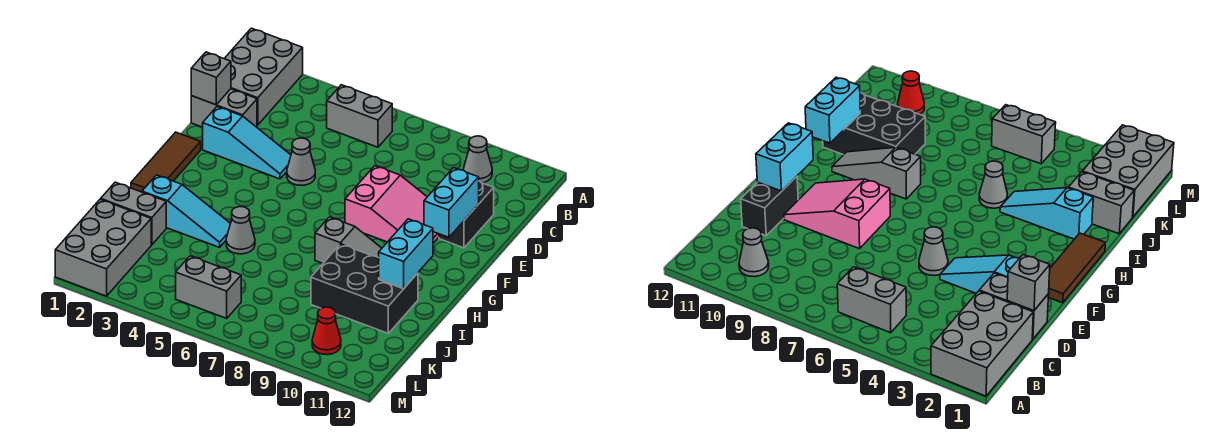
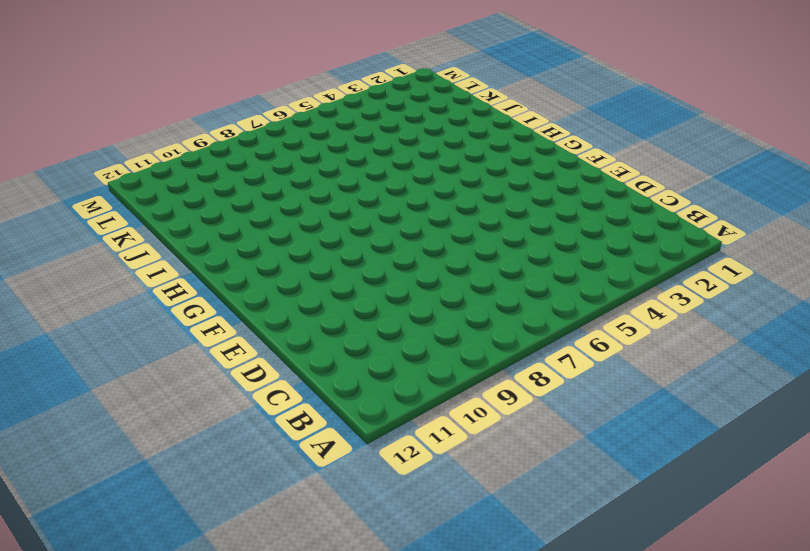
none -> grey 2x3 brick [224,28,303,125]
none -> grey 1x2 brick [327,85,392,147]
none -> grey 1x1 cone [464,136,492,183]

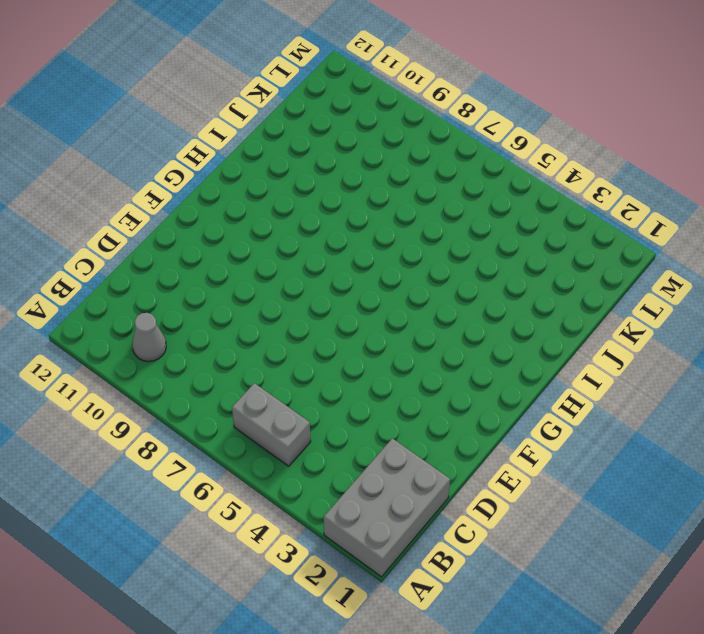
none -> grey 1x2 brick [191,89,257,127]
none -> black 1x2 brick [439,181,494,248]
none -> cyan 1x3 slope [203,107,291,179]

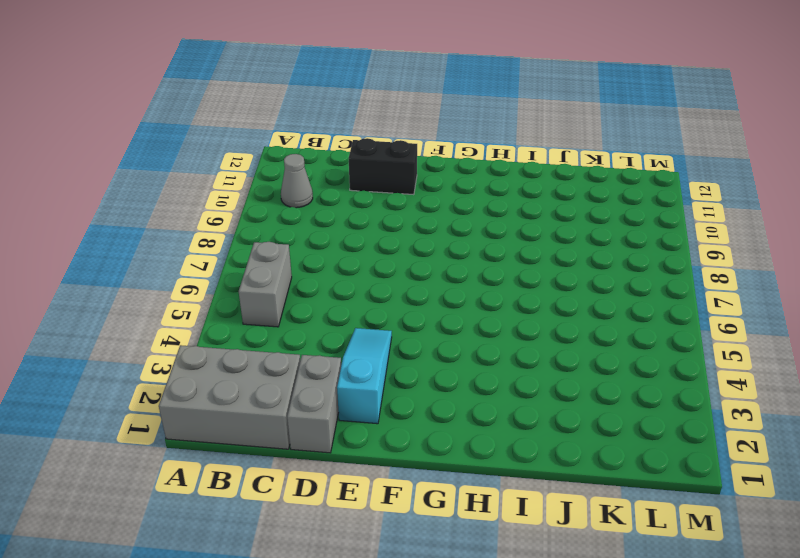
none -> grey 1x1 cone [287,138,315,185]
none -> pink 2x3 slope [345,166,439,243]
none -> brown 1x3 tile [131,132,201,192]

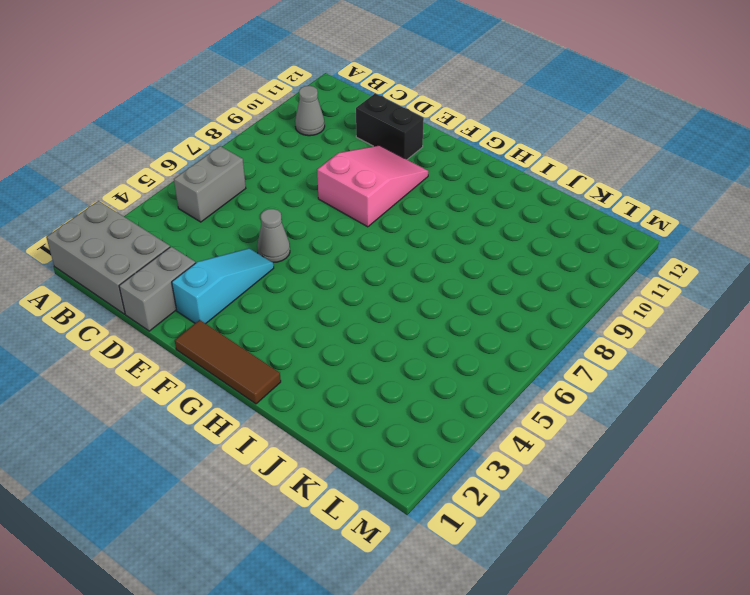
none -> grey 1x3 slope [315,217,382,263]
none -> cyan 1x3 slope [142,175,231,247]
none -> grey 1x1 cone [226,207,255,254]

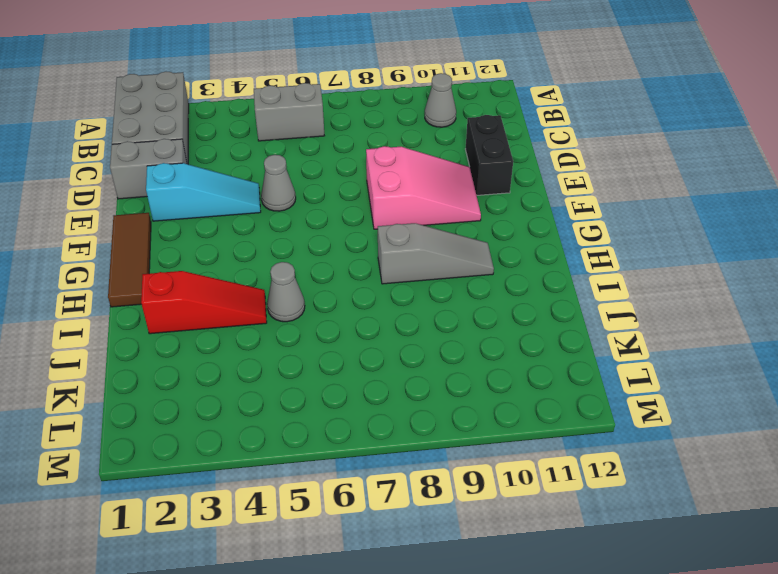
red 1x3 slope [141,271,267,334] -> cyan 1x3 slope [142,175,231,247]
none -> black 2x3 brick [311,244,418,333]
none -> grey 1x2 brick [101,182,166,245]
none -> grey 2x3 brick [55,199,151,296]

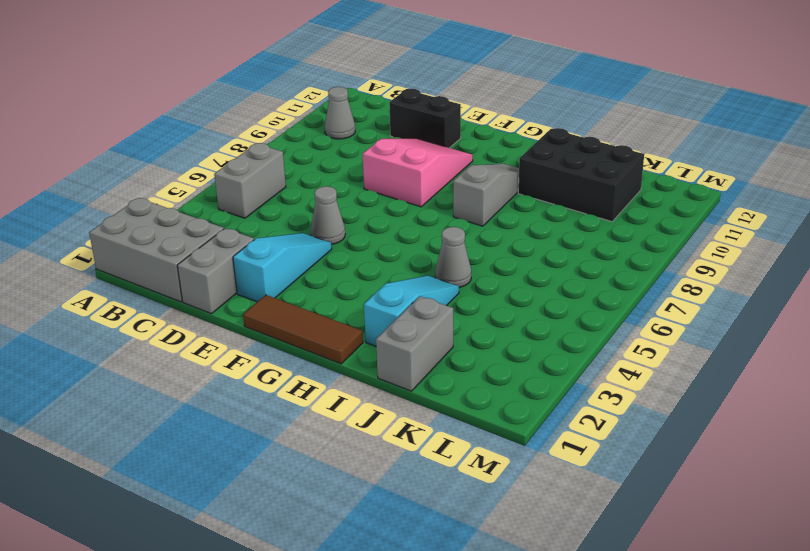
black 2x3 brick [518,128,644,222] -> black 2x3 brick turned to [311,244,418,333]
none -> grey 2x3 brick [55,199,151,296]
none -> grey 1x2 brick [176,256,241,318]
none -> red 1x1 cone [312,307,341,355]

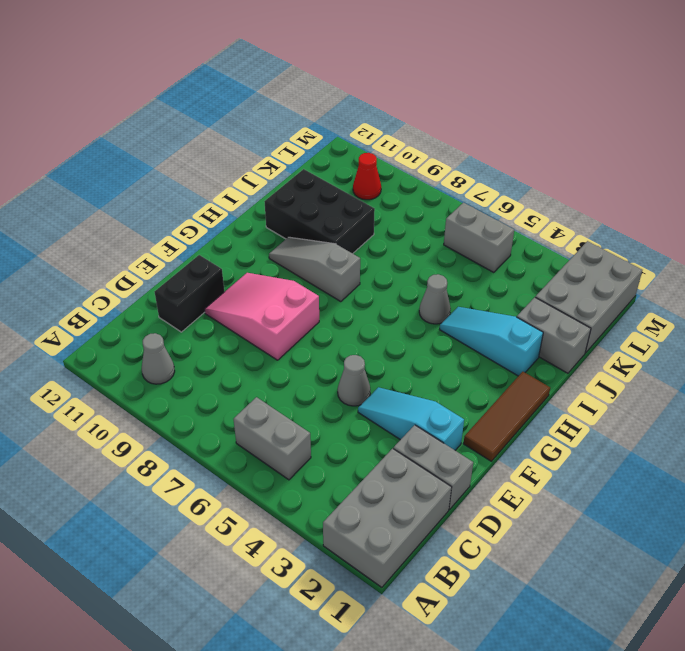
none -> grey 1x1 brick [191,52,231,105]
none -> cyan 1x2 brick [424,168,479,237]
none -> cyan 1x2 brick [379,219,433,289]

